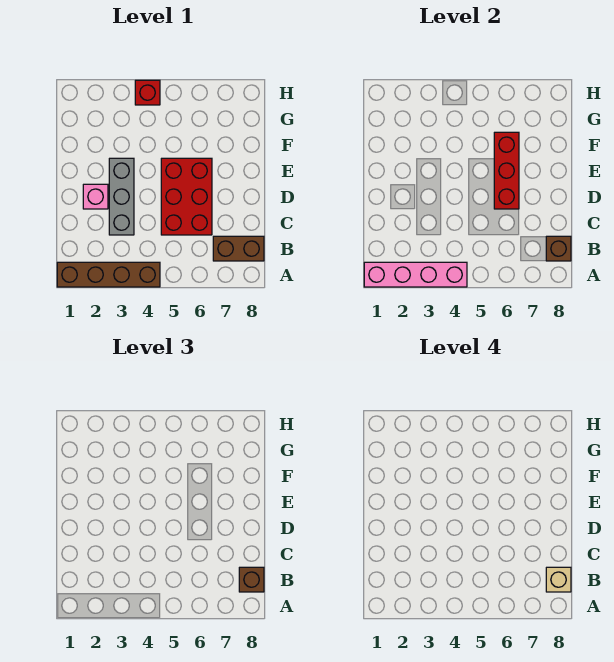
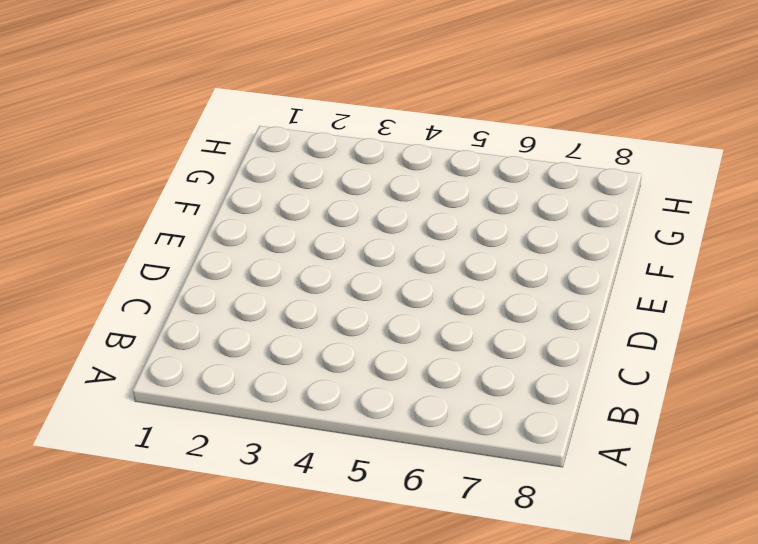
none -> brown 1x4 brick [57,262,160,287]
none -> brown 1x2 brick [213,236,264,261]

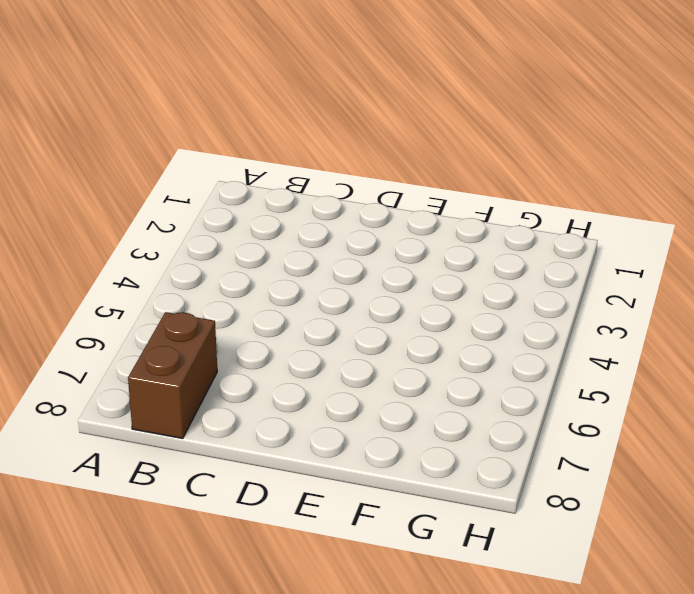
none -> brown 1x4 brick [57,262,160,287]
none -> grey 1x3 brick [109,158,134,235]

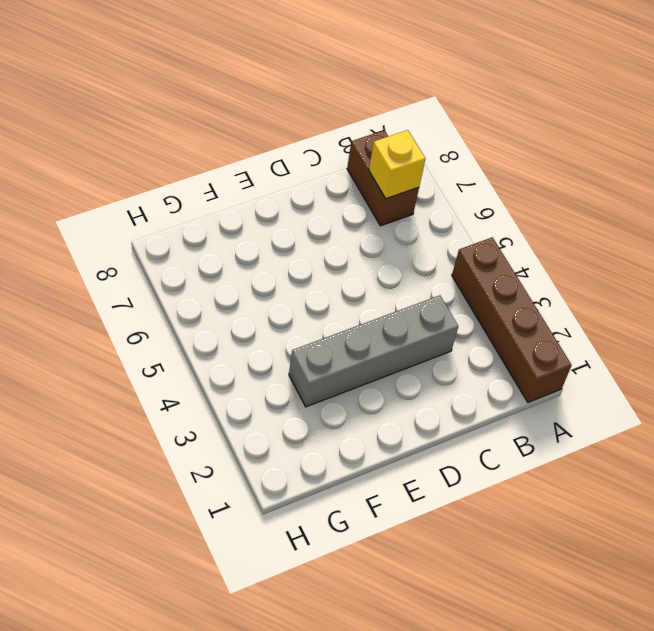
yellow 1x1 brick [369,130,425,199] -> none
grey 1x4 brick [289,295,458,407] -> grey 1x3 brick [109,158,134,235]
none -> red 2x3 brick [161,158,212,235]
none -> pink 1x1 brick [83,184,108,209]

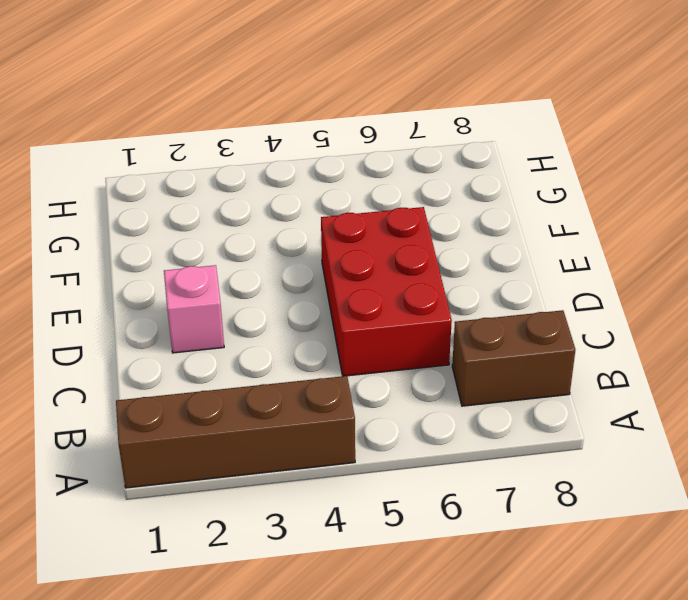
none -> grey 1x3 brick [109,158,134,235]
none -> red 1x1 brick [135,80,160,105]

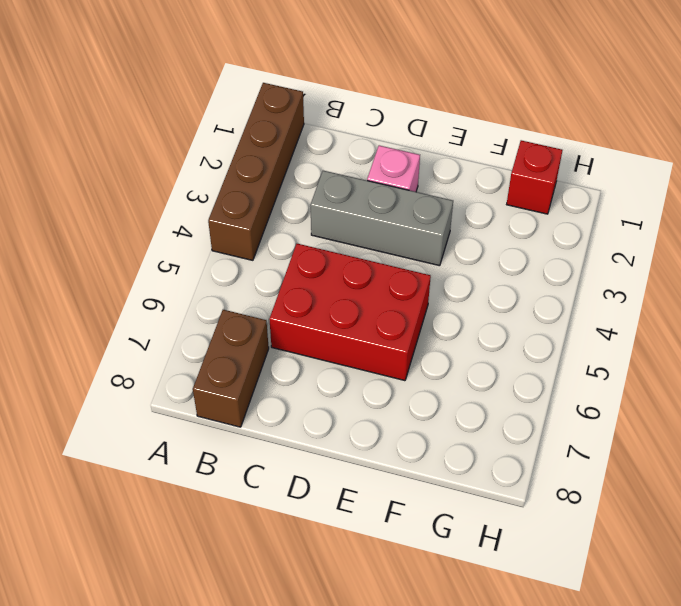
red 1x1 brick [507,140,562,214] -> red 1x1 brick moved to [135,80,160,105]
none -> pink 1x4 brick [364,262,467,287]
none -> brown 1x1 brick [546,236,571,261]

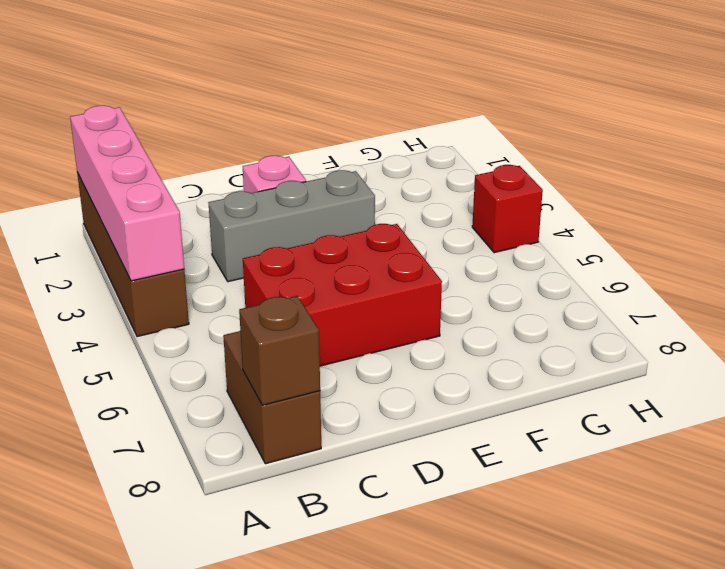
none -> red 1x3 brick [494,132,519,209]
none -> brown 1x1 brick [239,567,264,592]

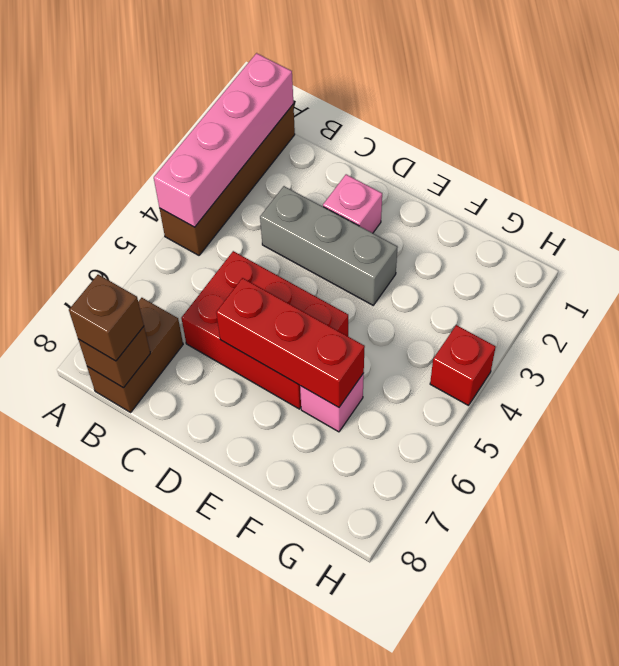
pink 1x1 brick [300,373,364,432] -> none
none -> tan 1x1 brick [546,567,571,592]

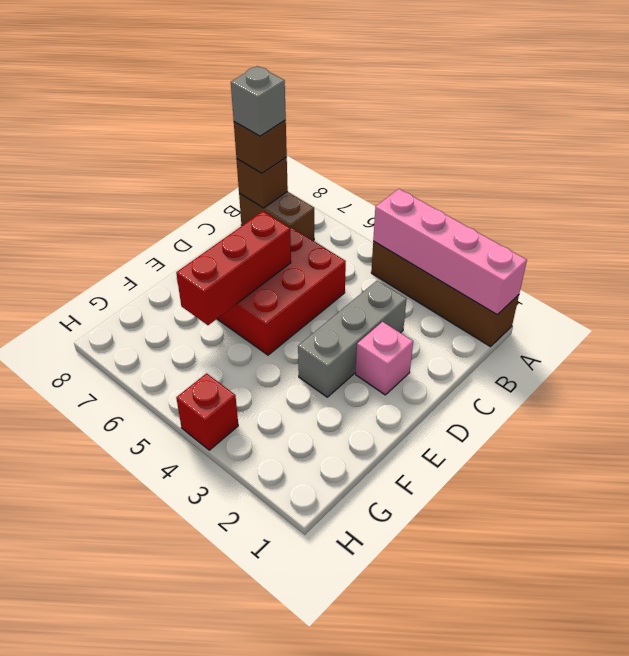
grey 1x1 brick [231,66,286,136] -> tan 1x1 brick [546,567,571,592]

